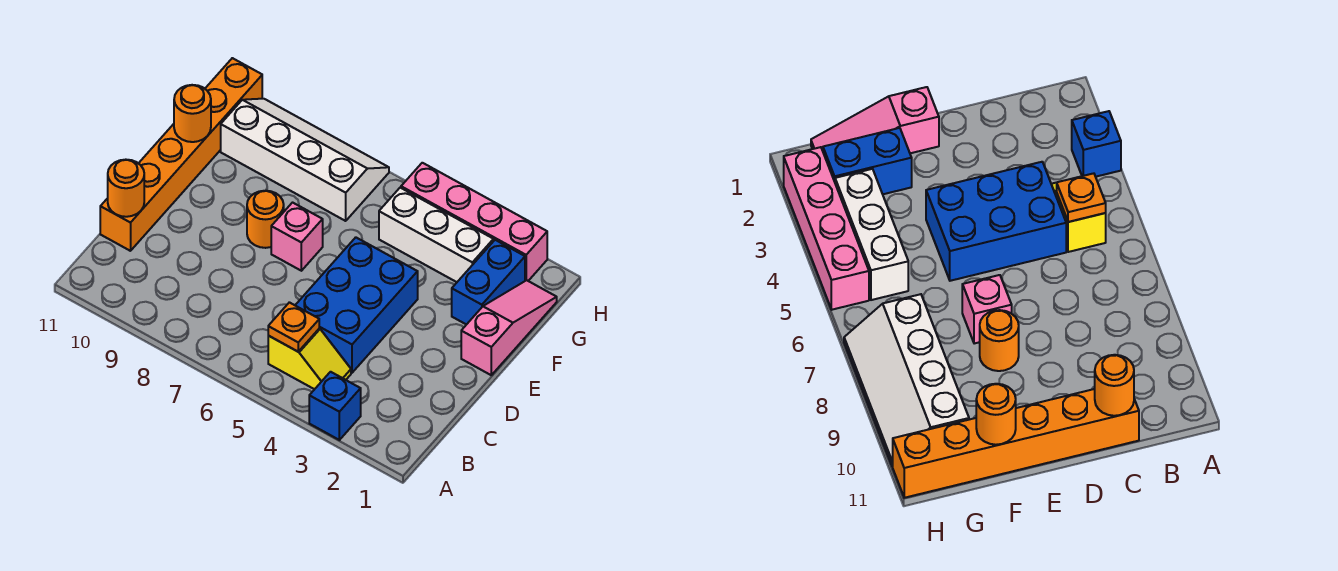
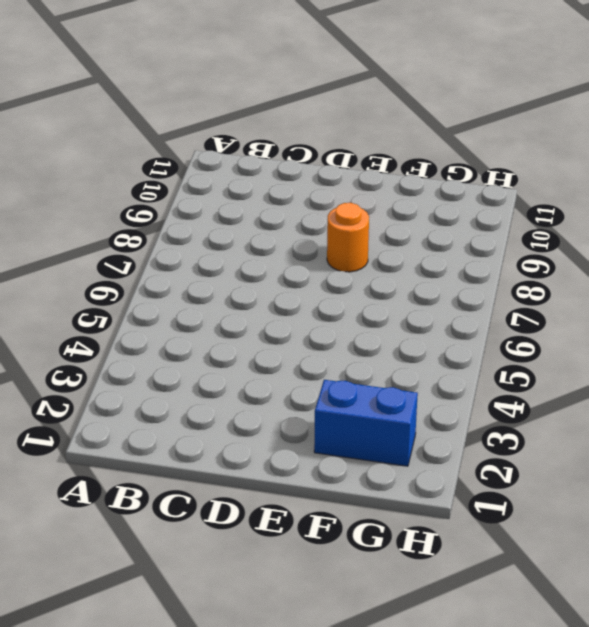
none -> blue 1x1 brick [309,372,361,440]
none -> yellow 1x2 slope [268,328,351,389]
none -> blue 2x3 brick [295,237,418,373]

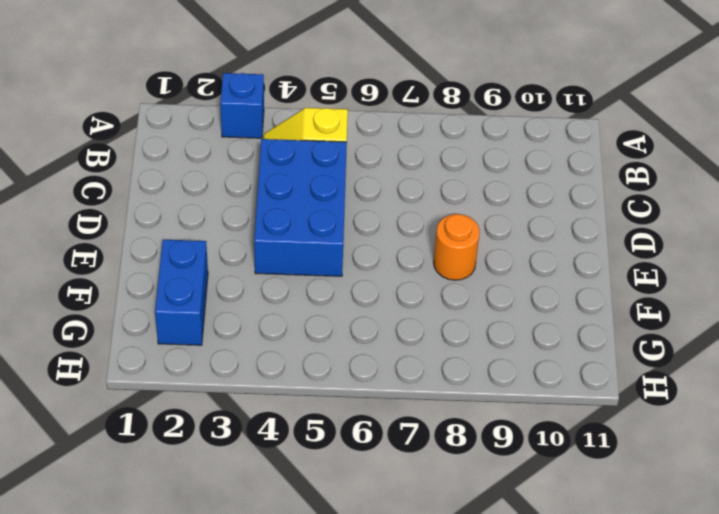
none -> orange 1x6 brick [100,58,262,251]
none -> pink 1x3 slope [461,280,557,375]
none -> pink 1x1 brick [271,203,323,271]

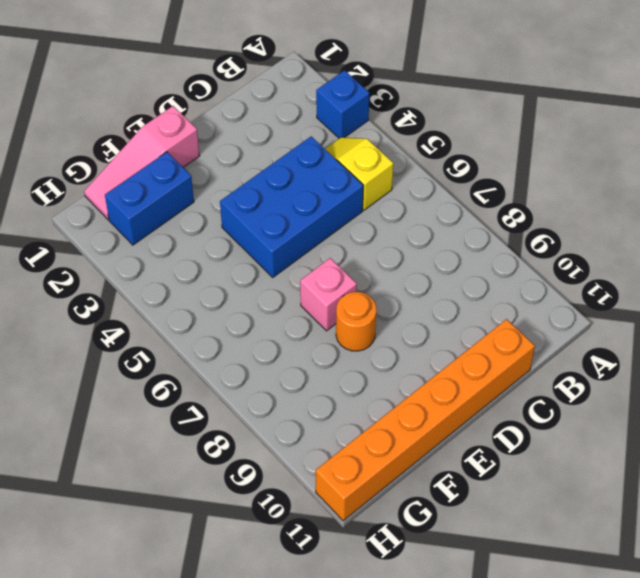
none -> white 1x3 brick [379,188,494,282]
none -> white 2x4 slope [221,99,389,221]
none -> pink 1x4 brick [401,163,547,281]

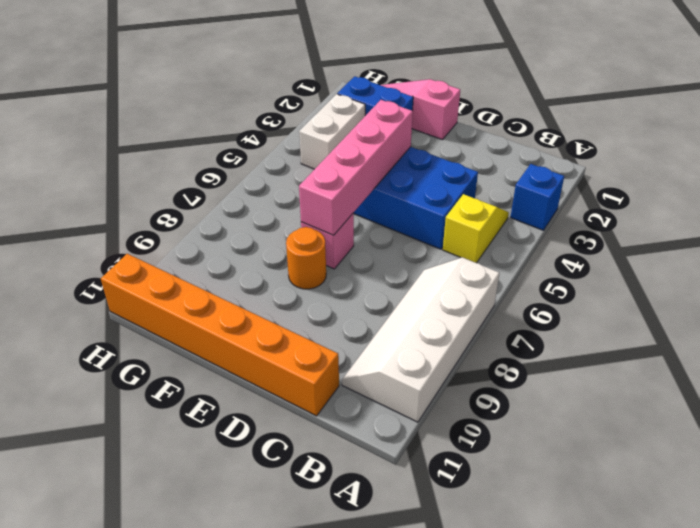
white 2x4 slope [342,257,499,422] -> white 2x4 slope moved to [221,99,389,221]
pink 1x4 brick [299,100,413,235] -> pink 1x4 brick moved to [401,163,547,281]
white 1x2 brick [299,94,365,169] -> white 1x3 brick [379,188,494,282]
none -> orange 1x1 plate [268,302,319,352]
none -> orange 1x1 round brick [108,160,144,217]
none -> orange 1x1 round brick [174,85,211,142]

